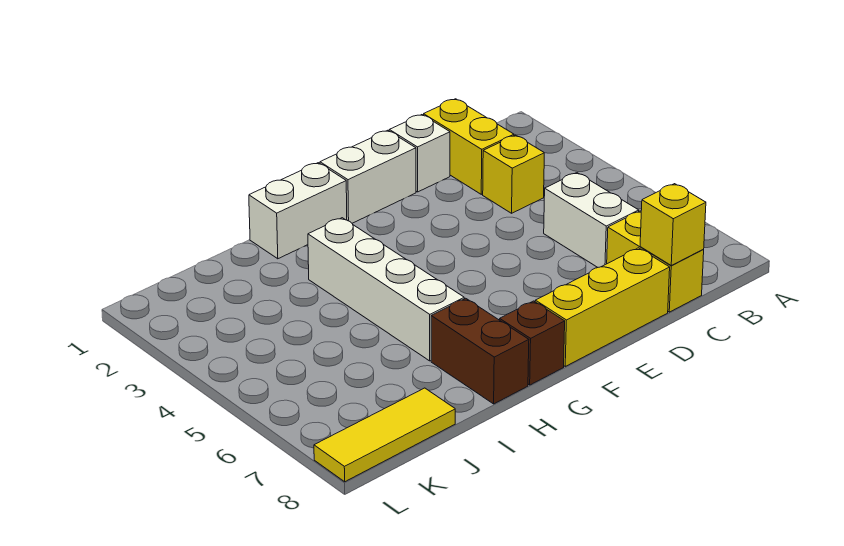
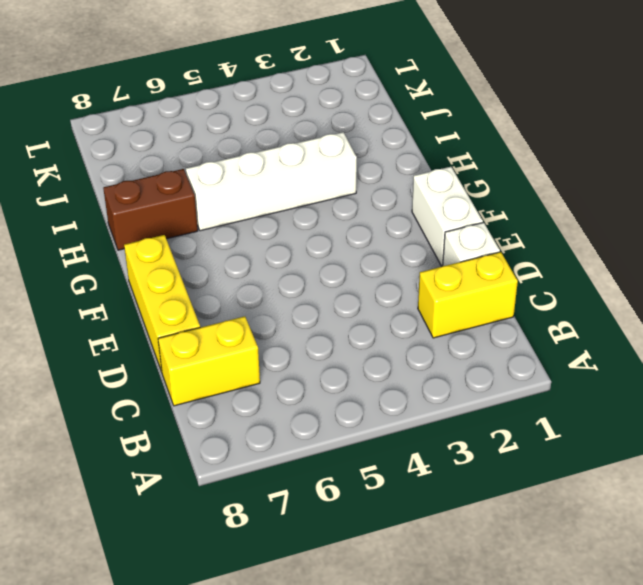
none -> yellow 1x1 brick [483,135,544,213]
none -> white 1x2 brick [544,173,639,267]
none -> white 1x2 brick [249,163,347,259]

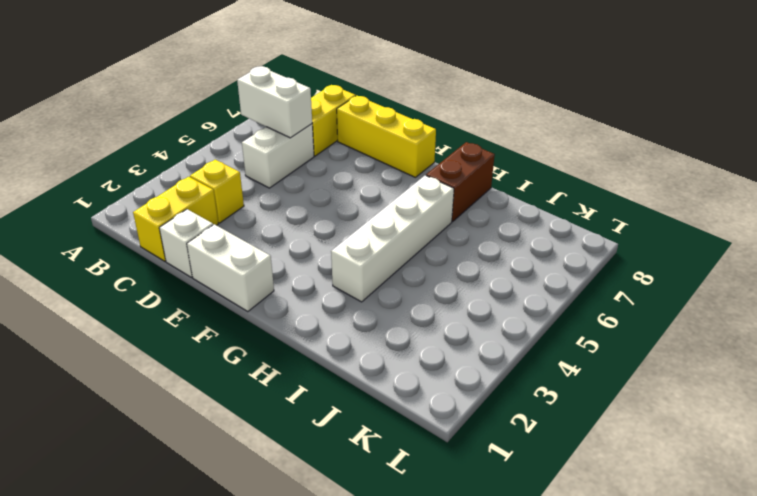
white 1x2 brick [237,66,312,138] -> white 1x2 brick moved to [249,163,347,259]
none -> brown 1x1 brick [500,301,565,385]
none -> yellow 1x3 tile [314,388,455,482]
none -> yellow 1x1 brick [640,184,706,265]

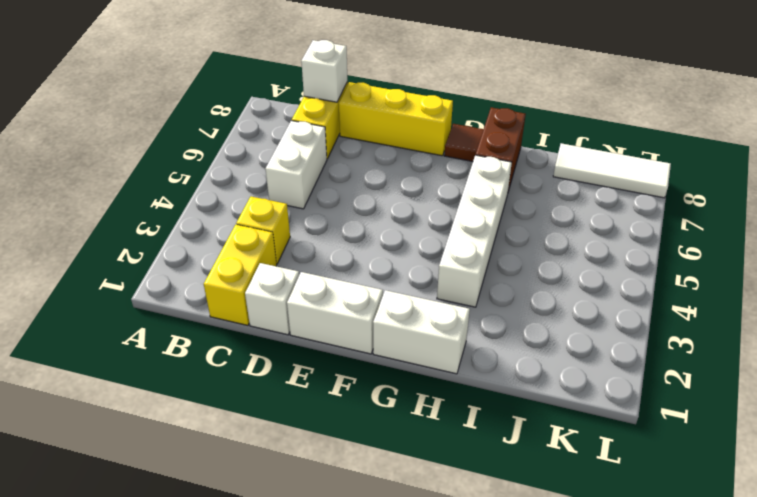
white 1x1 brick [301,40,347,102] -> yellow 1x1 brick [640,184,706,265]
brown 1x1 tile [444,124,484,161] -> brown 1x1 brick [500,301,565,385]
white 1x3 tile [553,143,671,198] -> yellow 1x3 tile [314,388,455,482]

